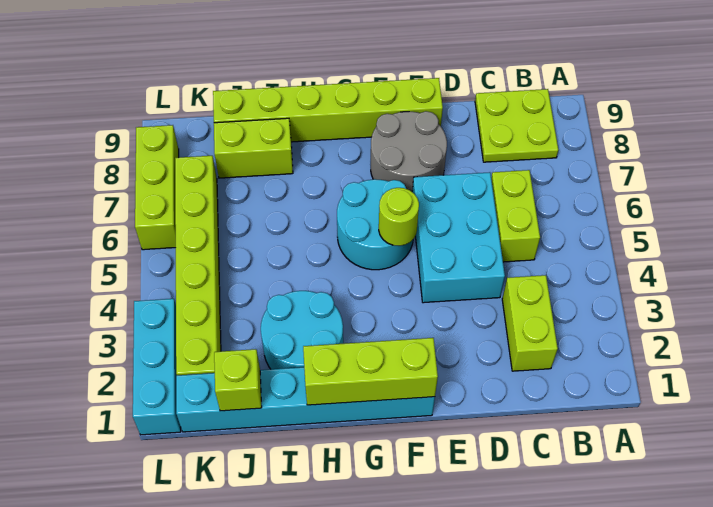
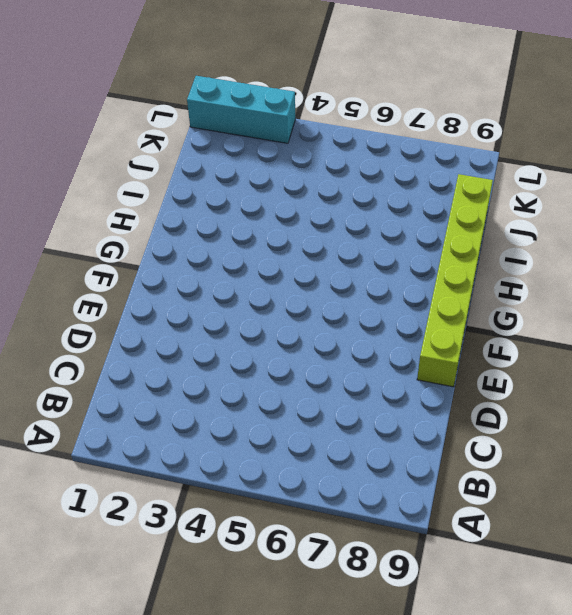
none -> lime 2x2 plate [475,89,558,162]
none -> lime 1x2 brick [502,275,558,371]
none -> lime 1x2 brick [491,170,540,262]

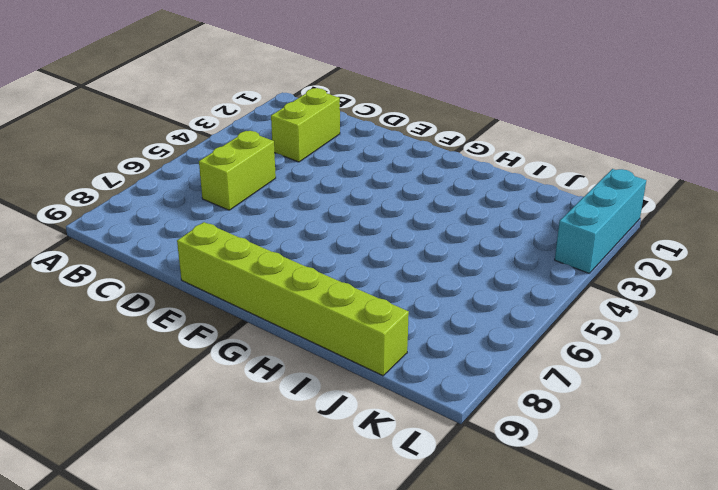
none -> lime 2x2 plate [475,89,558,162]
none -> cyan 2x3 brick [412,172,505,303]
none -> grey 2x2 round brick [371,111,447,192]

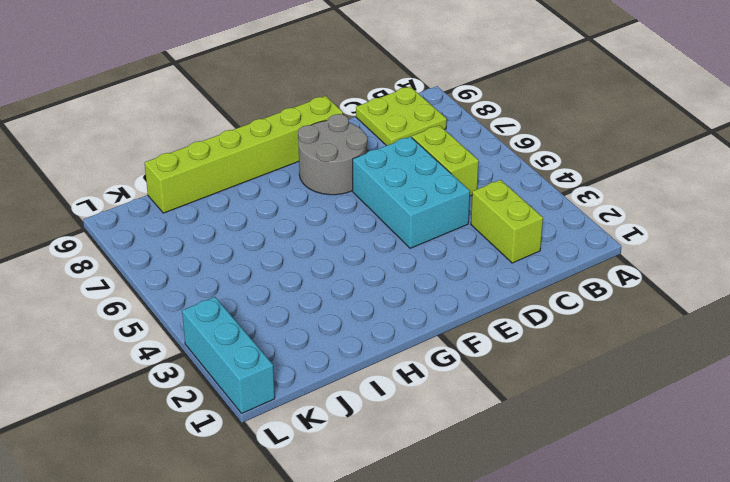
none -> cyan 1x6 brick [176,367,435,432]
none -> cyan 2x2 round brick [337,179,413,270]
none -> cyan 2x2 round brick [261,291,343,369]

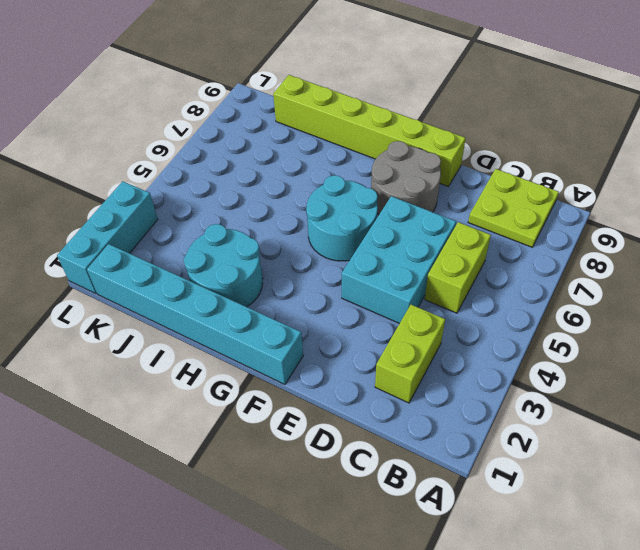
none -> lime 1x2 brick [214,118,293,178]
none -> lime 1x6 brick [175,156,221,375]
none -> lime 1x3 brick [135,125,179,250]

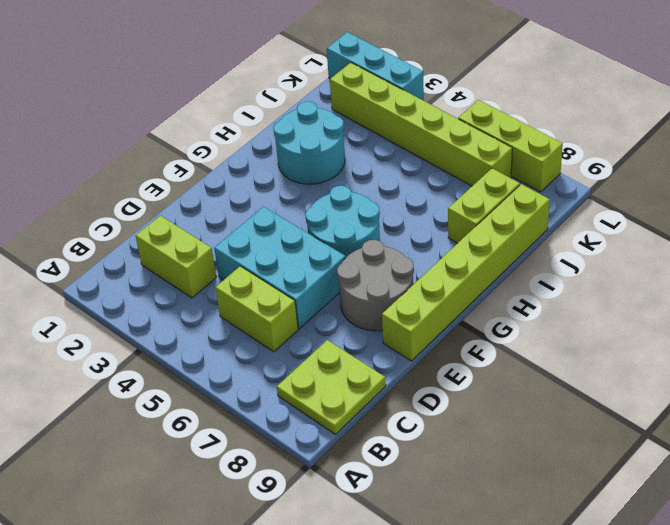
none -> cyan 1x6 brick [176,367,435,432]
none -> lime 1x3 brick [303,338,438,405]
none -> lime 1x1 round brick [379,188,419,246]

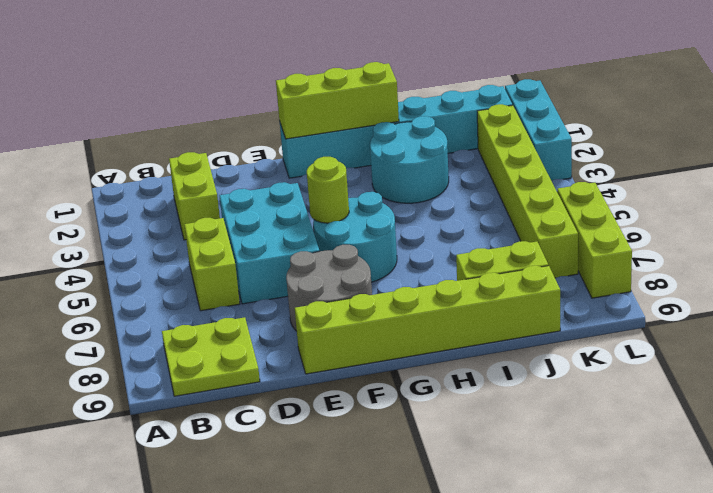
none -> lime 1x1 brick [214,349,262,411]

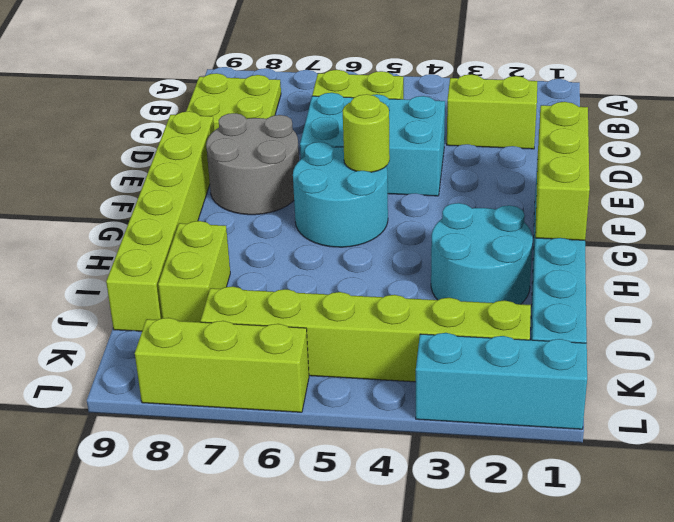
none -> lime 1x1 brick [214,349,262,411]

